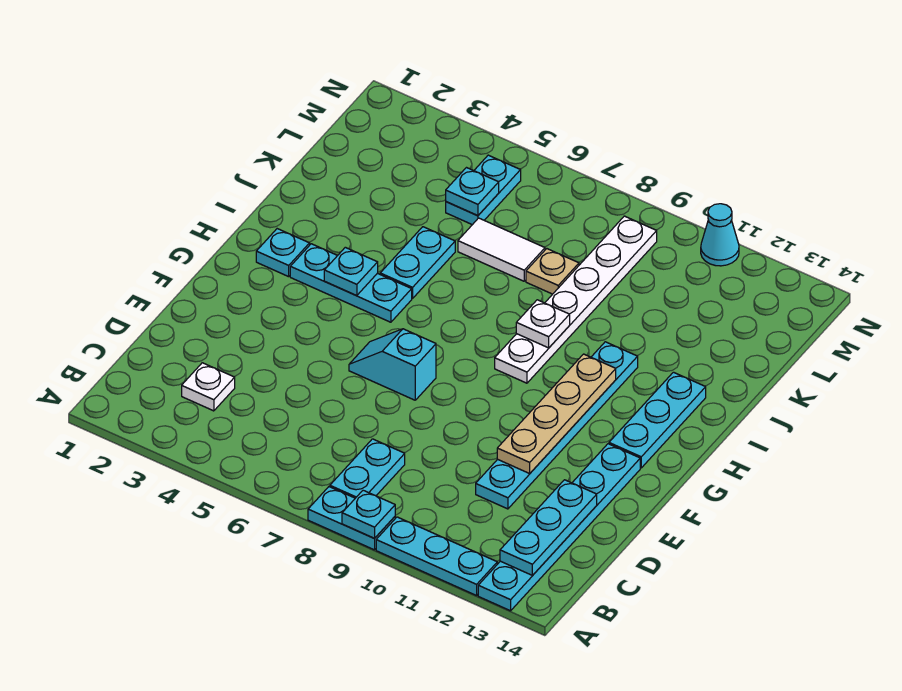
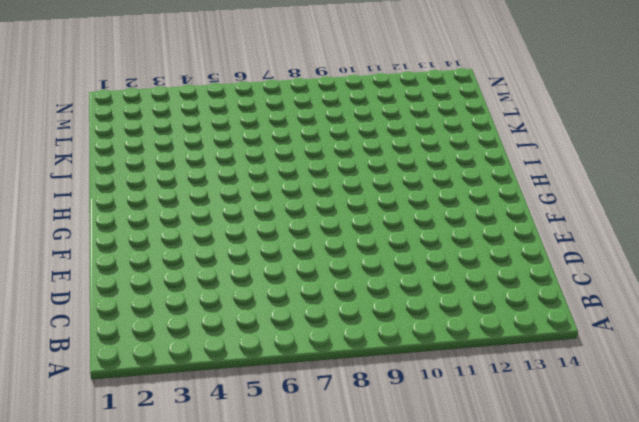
none -> cyan 1x2 plate [308,487,395,550]
none -> cyan 1x3 plate [376,517,497,596]
none -> cyan 1x6 plate [478,444,640,611]

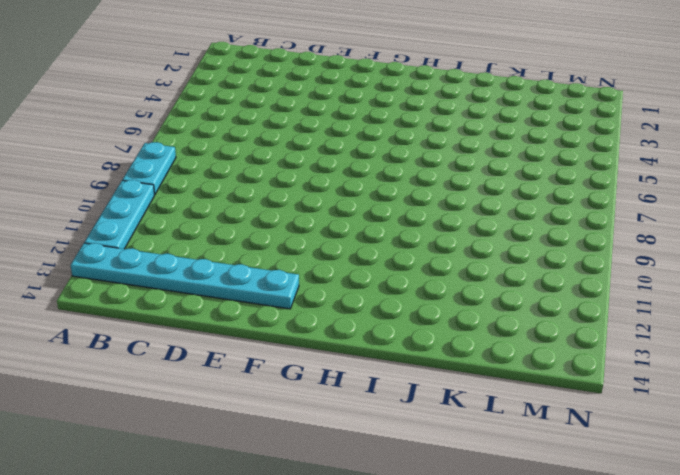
none -> cyan 1x2 plate [330,439,405,498]
none -> white 1x1 plate [182,363,235,411]
none -> cyan 1x6 plate [476,342,638,509]

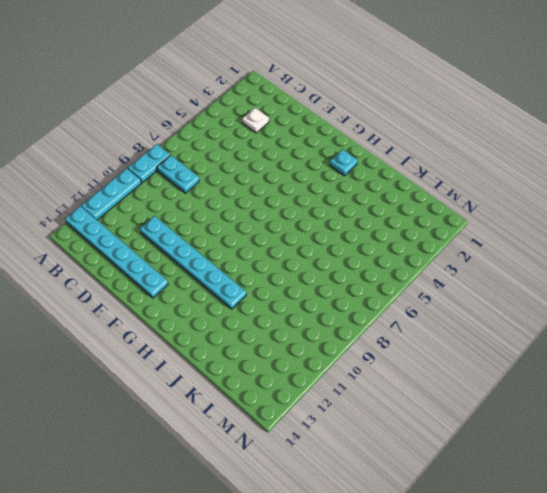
none -> cyan 1x2 slope [349,329,436,400]
none -> cyan 1x3 plate [609,372,706,468]
none -> cyan 1x3 plate [290,244,412,322]

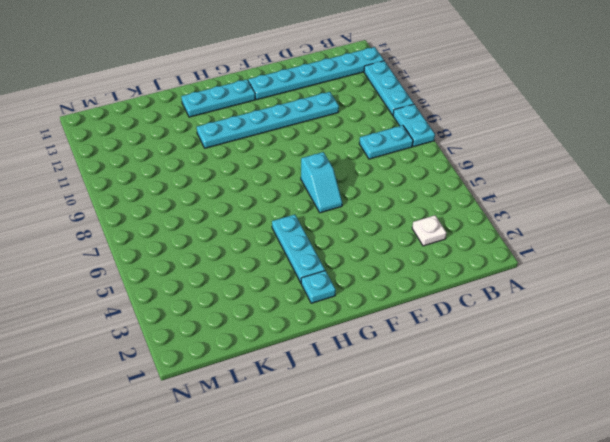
none -> white 1x6 plate [495,216,657,383]
none -> cyan 1x2 plate [380,227,455,298]
none -> white 1x2 tile [458,218,545,281]

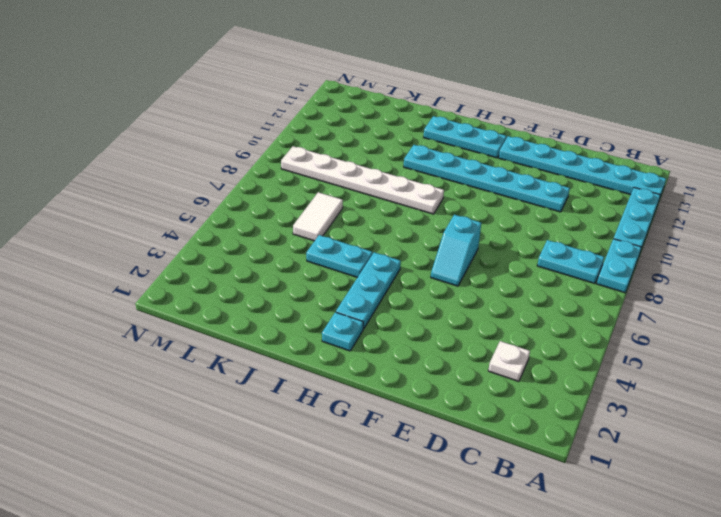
none -> tan 1x1 plate [526,249,579,294]
none -> cyan 1x2 plate [446,155,521,225]
none -> cyan 1x1 cone [701,204,739,266]

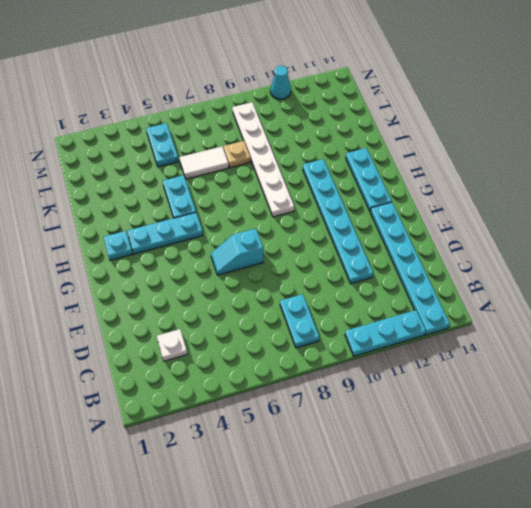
none -> cyan 1x2 plate [308,487,395,550]
none -> cyan 1x1 plate [342,490,395,538]
none -> cyan 1x3 plate [500,480,597,575]

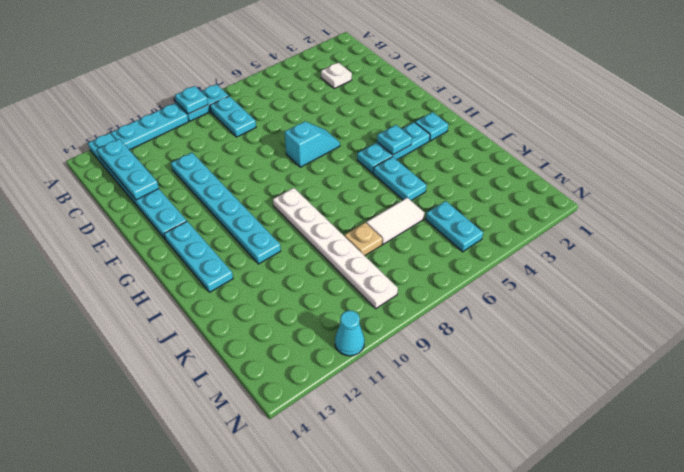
none -> tan 1x4 plate [497,354,616,473]
none -> white 1x1 plate [516,300,570,348]
none -> cyan 1x1 plate [446,168,499,215]

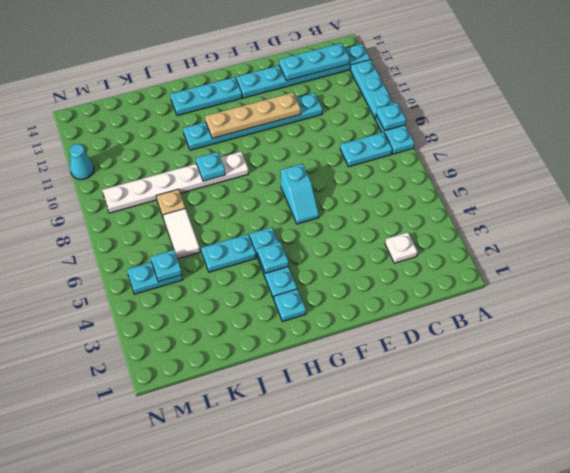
cyan 1x1 plate [196,152,225,181] -> white 1x1 plate [516,300,570,348]

